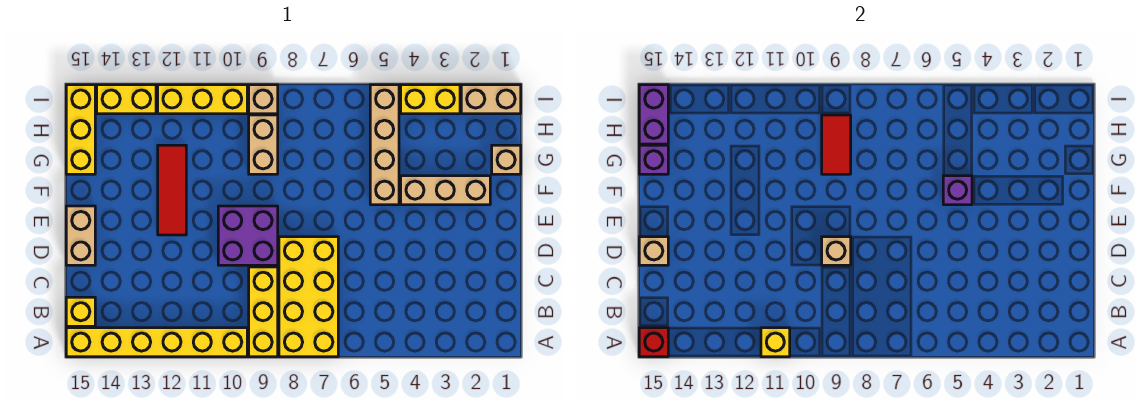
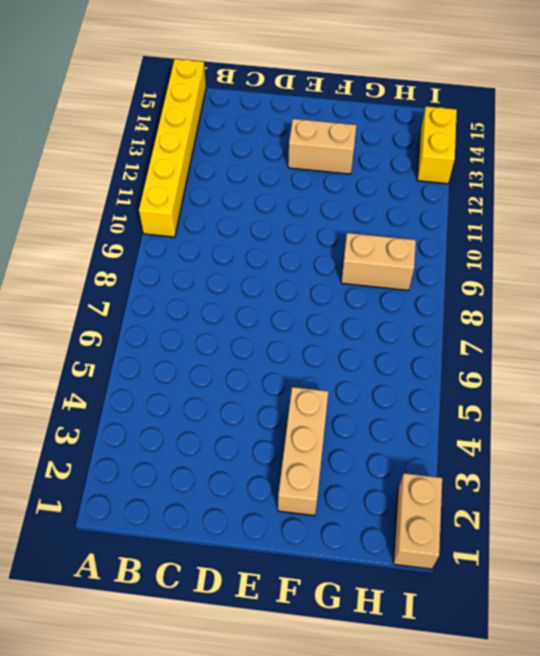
tan 1x2 brick [288,119,356,174] -> tan 1x2 brick moved to [66,206,95,265]
none -> yellow 2x4 brick [279,237,338,357]
none -> yellow 1x3 brick [249,267,278,357]
none -> yellow 1x1 brick [66,297,95,326]

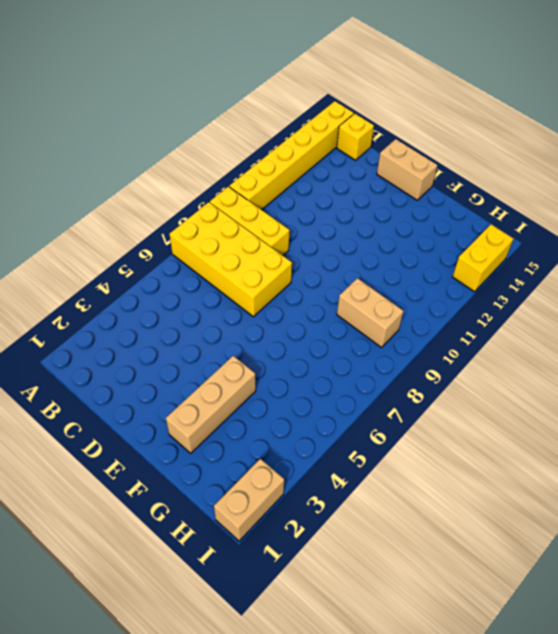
none -> purple 2x2 brick [218,206,278,265]
none -> red 1x3 tile [158,145,186,235]
none -> tan 1x4 brick [370,85,399,205]

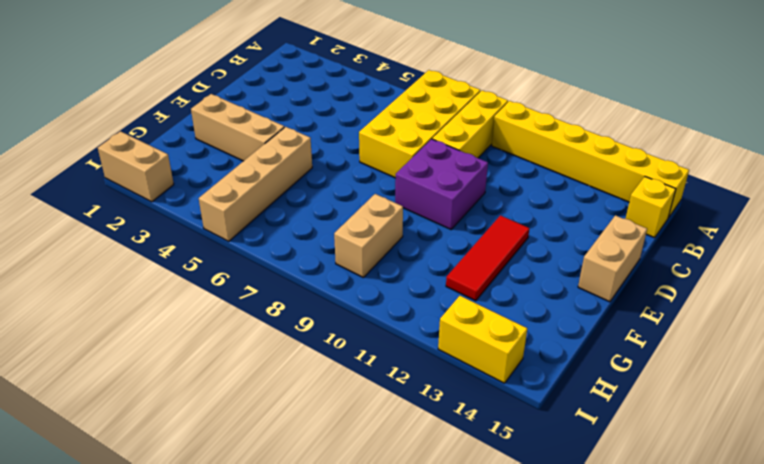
none -> tan 1x1 brick [492,145,521,174]
none -> yellow 1x3 brick [66,85,95,174]
none -> yellow 1x2 brick [401,85,460,114]

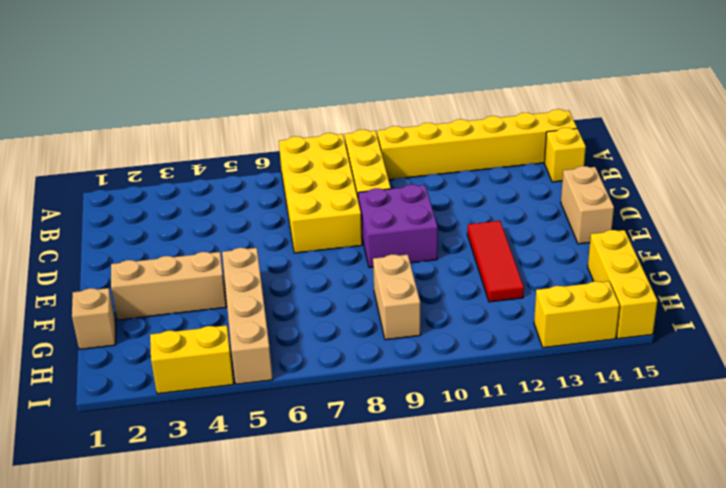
none -> tan 1x2 brick [461,85,521,114]
none -> tan 1x1 brick [249,85,278,114]
none -> yellow 1x3 brick [158,85,247,114]

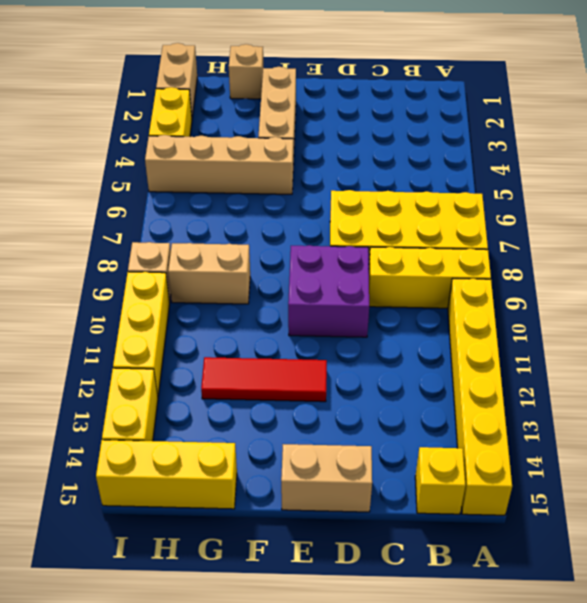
none -> yellow 1x1 brick [761,328,790,357]
none -> red 1x1 brick [639,328,668,357]
none -> tan 1x1 brick [822,237,851,265]

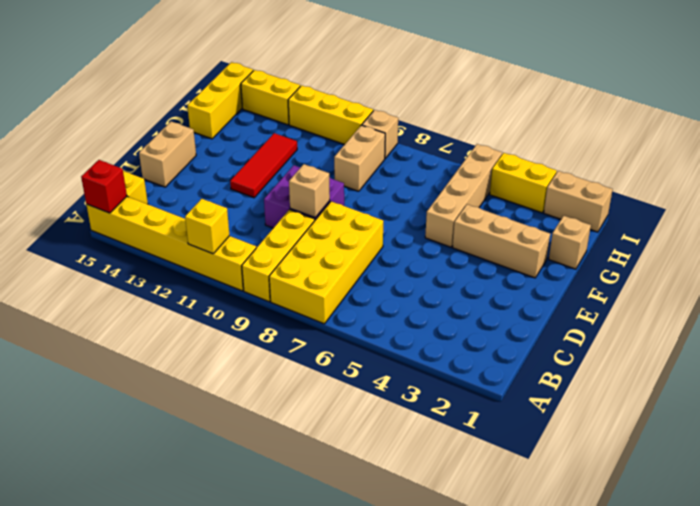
none -> tan 1x1 brick [639,237,668,265]
none -> purple 1x1 brick [943,176,972,205]
none -> red 1x2 tile [822,115,851,174]

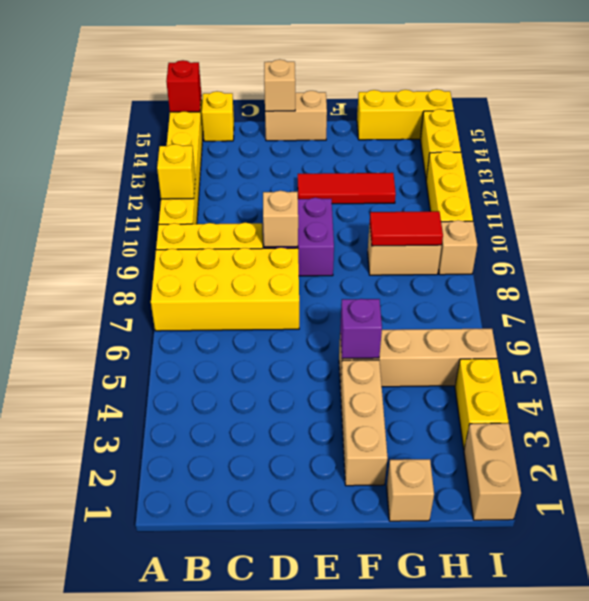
none -> purple 1x1 brick [639,145,668,174]
none -> purple 1x2 brick [639,85,668,144]

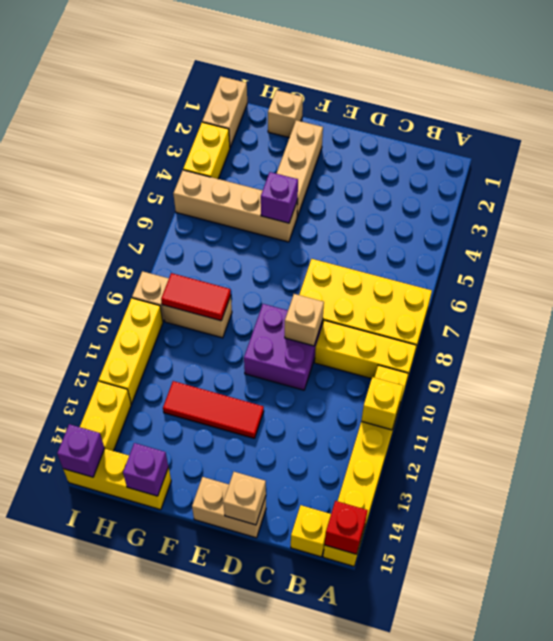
purple 1x1 brick [57,424,105,477] -> purple 1x2 brick [639,85,668,144]

